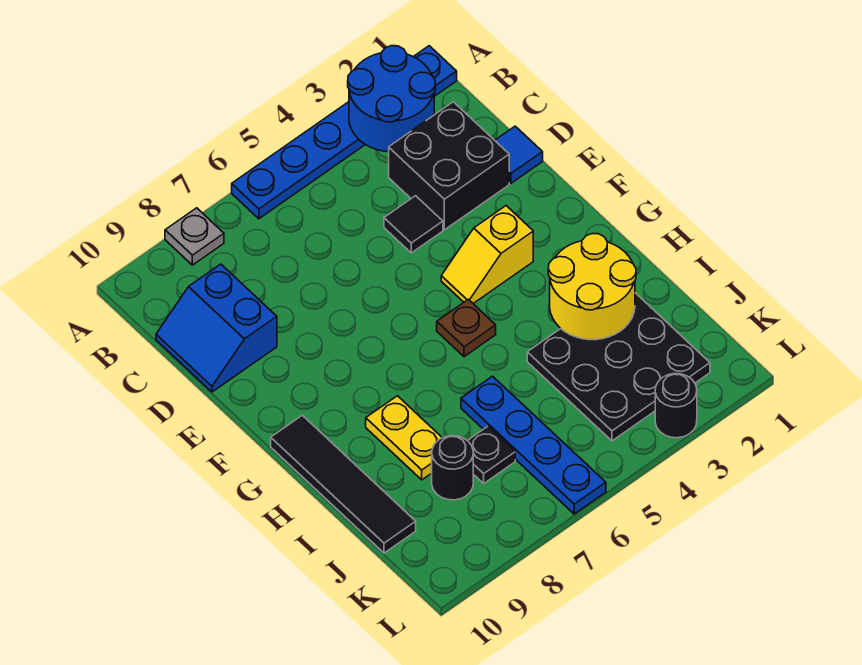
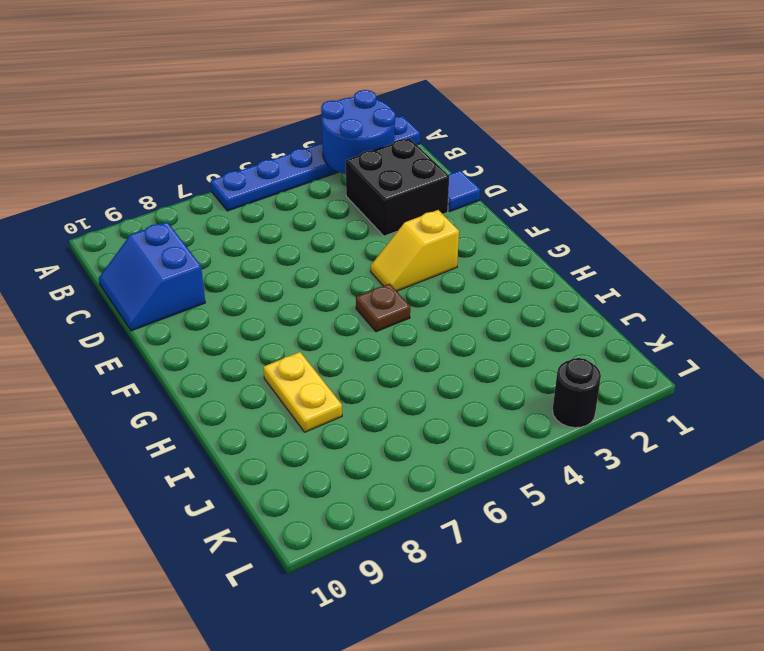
none -> grey 1x1 plate [165,208,224,265]
none -> black 1x1 tile [384,196,443,253]
none -> black 1x4 tile [271,415,416,553]

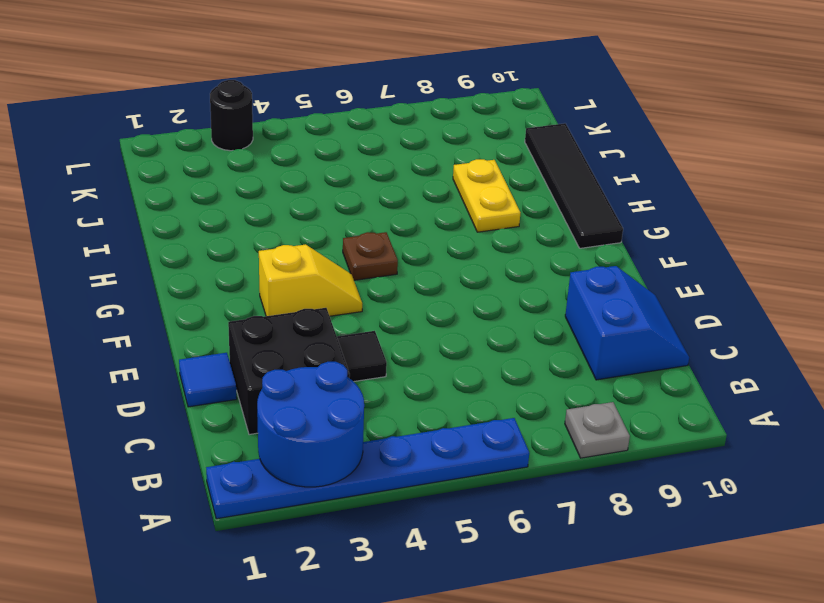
none -> black 3x3 plate [527,293,710,441]
none -> blue 1x4 plate [461,376,606,514]
none -> black 1x1 plate [468,427,515,483]

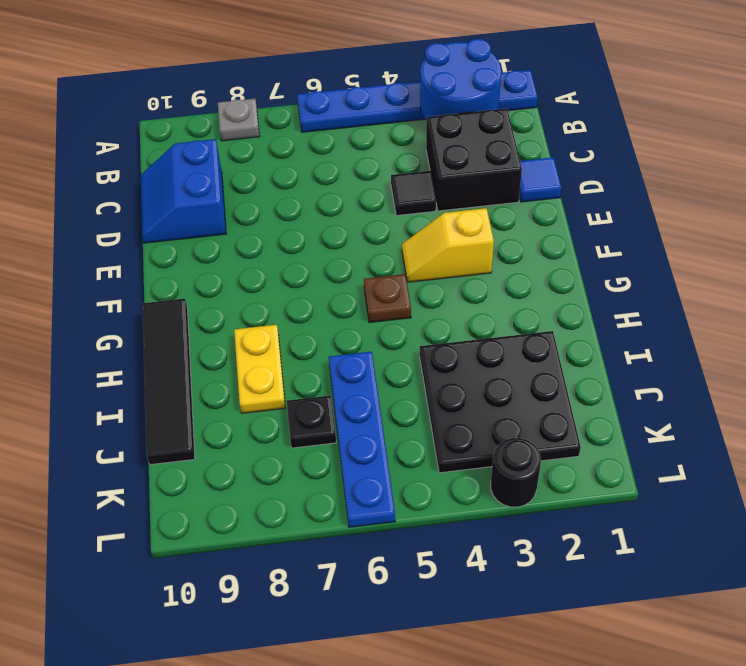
none -> black 1x1 round brick [432,436,473,500]
none -> yellow 2x2 round brick [548,234,636,340]

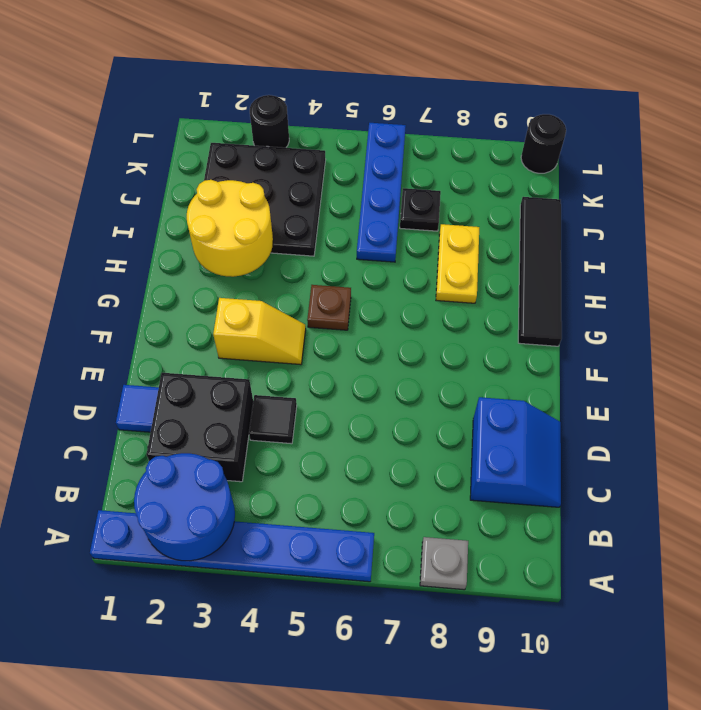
black 1x1 round brick [521,114,566,173] -> black 1x1 round brick moved to [432,436,473,500]

